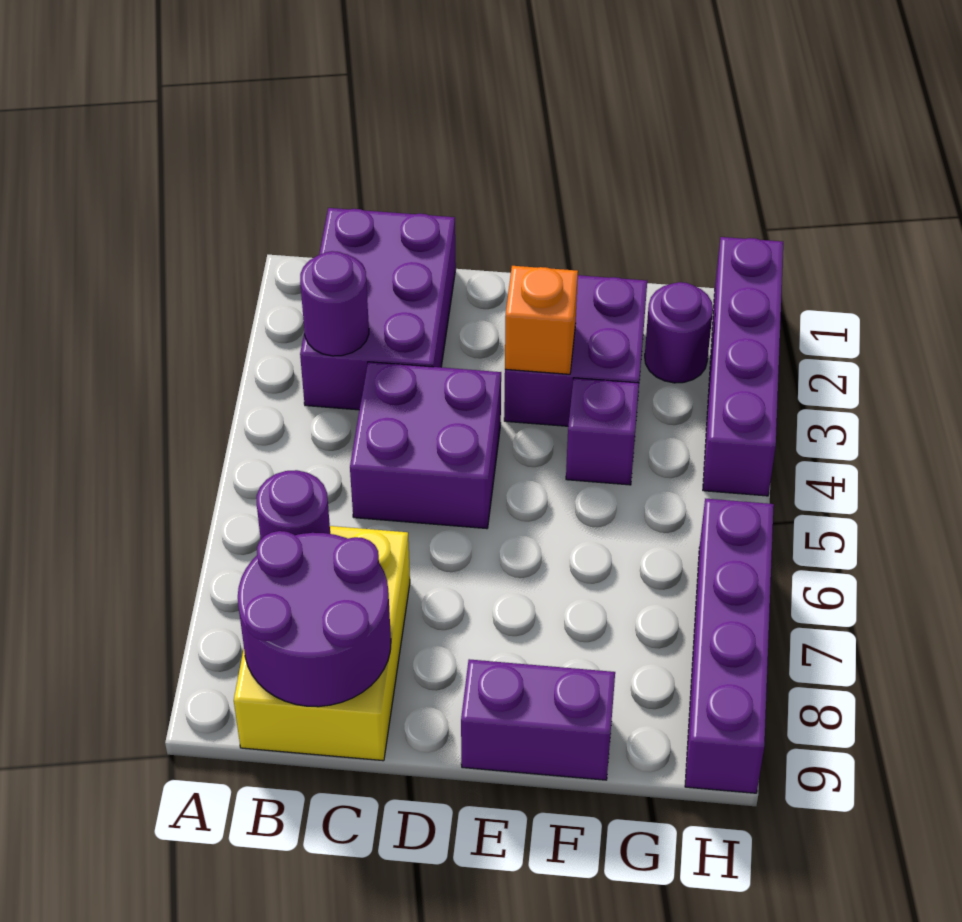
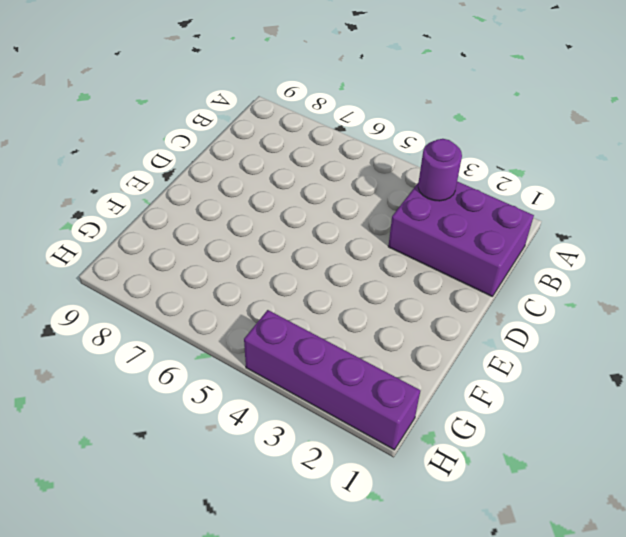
none -> yellow 2x3 brick [234,526,410,761]
none -> purple 2x2 brick [350,362,501,529]
none -> purple 2x2 brick [504,275,647,426]

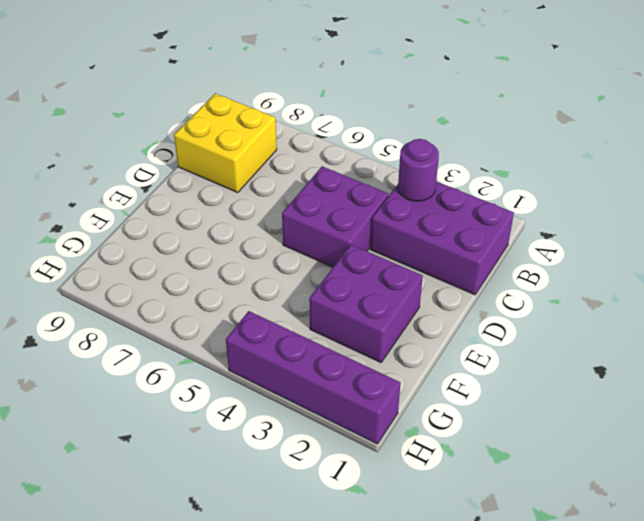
yellow 2x2 brick [174,93,277,193] -> yellow 2x3 brick [234,526,410,761]
none -> purple 1x2 brick [461,659,615,780]
none -> purple 1x1 brick [566,378,639,485]
none -> purple 1x1 round brick [645,282,713,383]

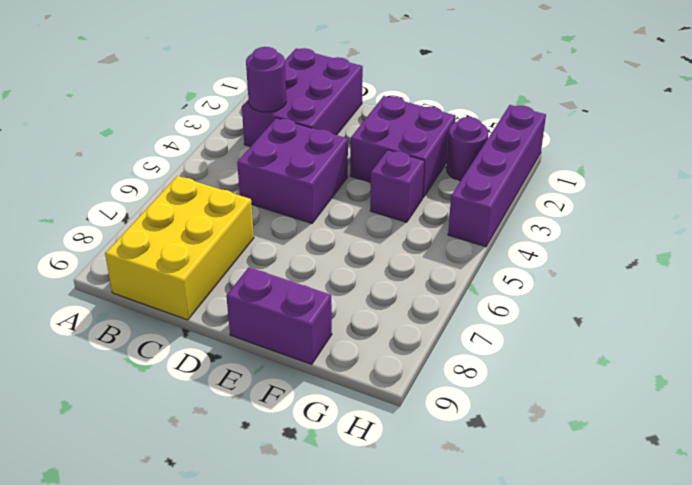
none -> purple 1x4 brick [685,499,774,793]
none -> purple 1x1 round brick [257,470,330,539]
none -> purple 2x2 round brick [238,531,391,707]

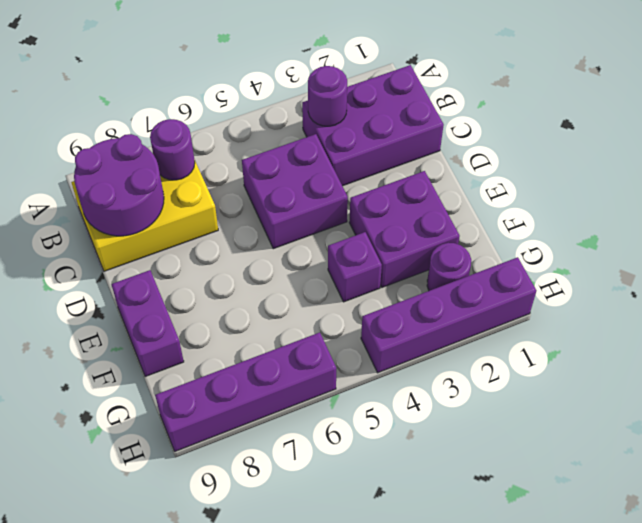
none -> orange 1x1 brick [505,266,578,374]

